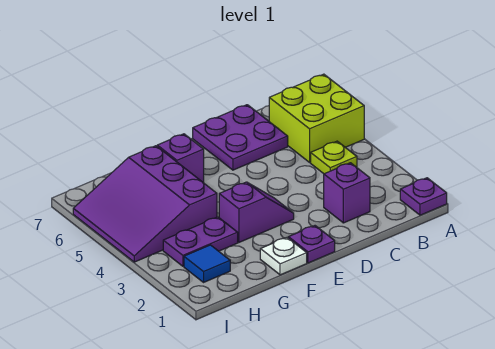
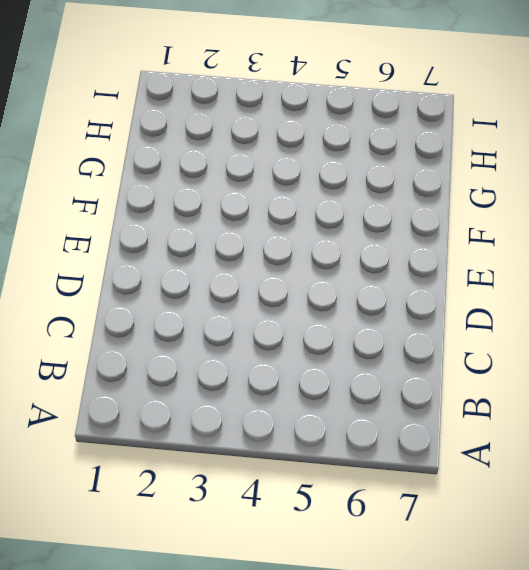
none -> purple 1x1 plate [400,178,447,215]
none -> lime 2x2 brick [269,74,364,162]
none -> lime 1x1 plate [311,141,357,174]

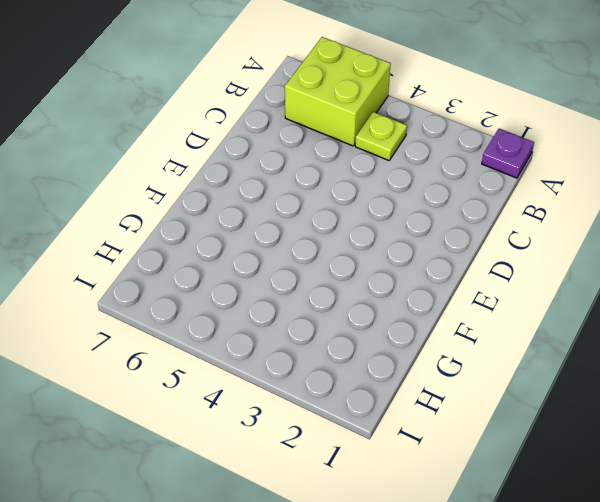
none -> purple 1x1 brick [324,163,370,223]
none -> purple 2x2 plate [193,105,288,170]
none -> purple 1x1 plate [288,226,335,263]

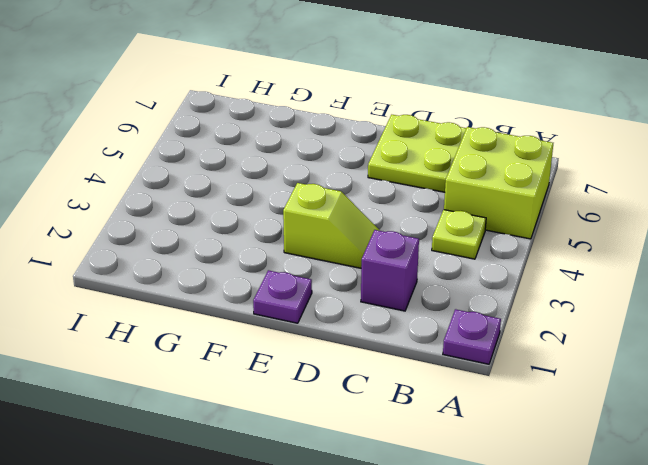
lime 2x2 plate [368,115,466,192] -> purple 2x2 plate [193,105,288,170]
lime 1x2 slope [283,183,380,268] -> purple 1x2 slope [219,182,294,242]
none -> white 1x1 plate [260,238,307,275]
none -> purple 1x1 brick [157,134,204,183]
none -> purple 1x2 plate [163,217,238,266]

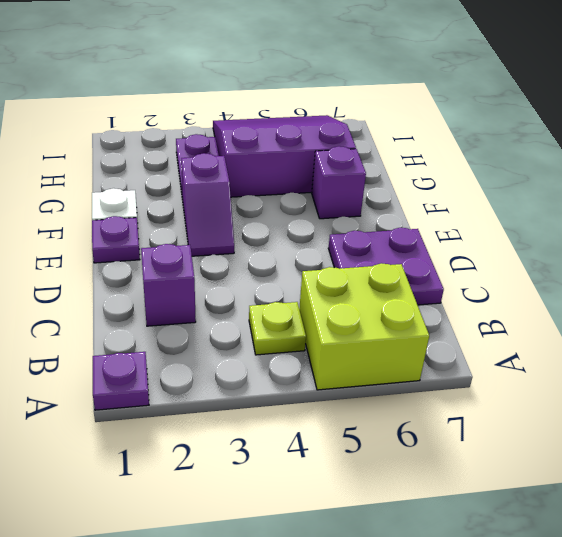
none -> blue 1x1 tile [184,245,230,282]

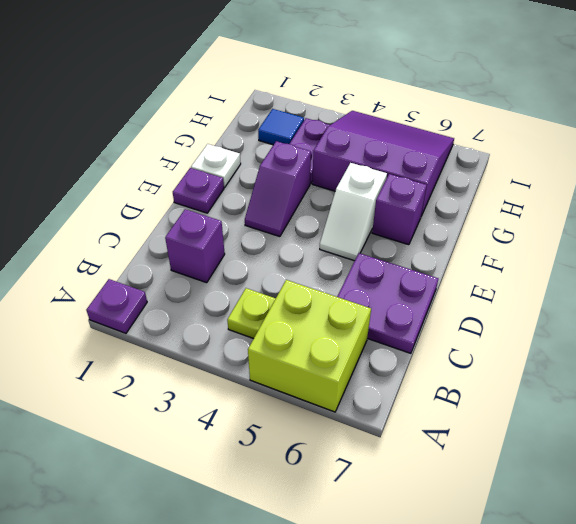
white 1x2 slope [320,163,387,261] -> none

